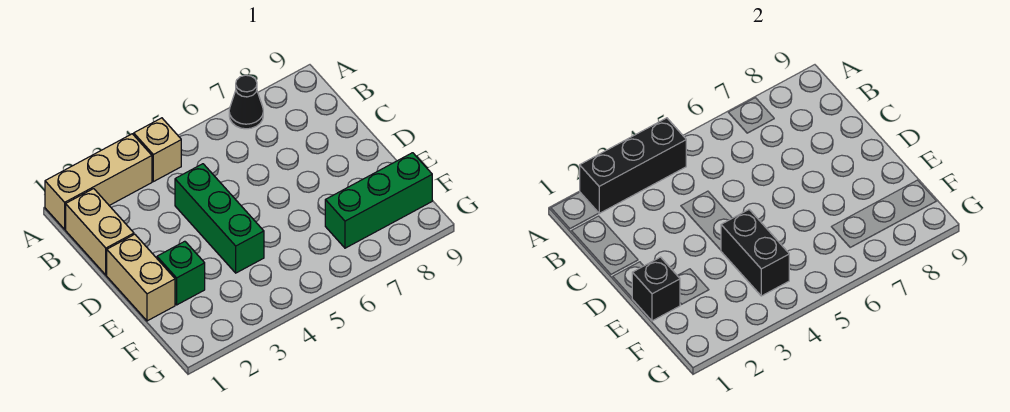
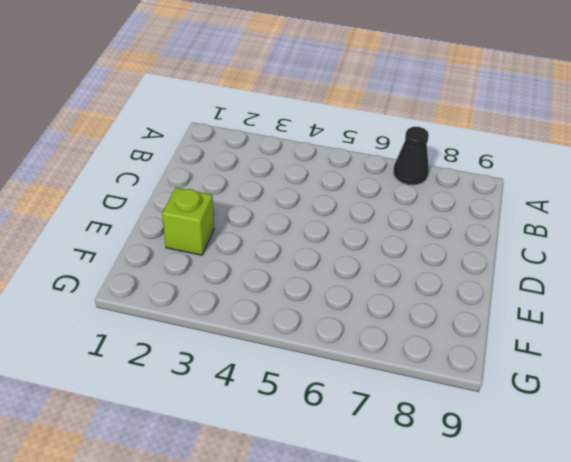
lime 1x1 brick [162,188,214,255] -> green 1x1 brick [157,241,205,305]
none -> tan 1x3 brick [45,134,152,229]
none -> tan 1x1 brick [134,118,181,182]

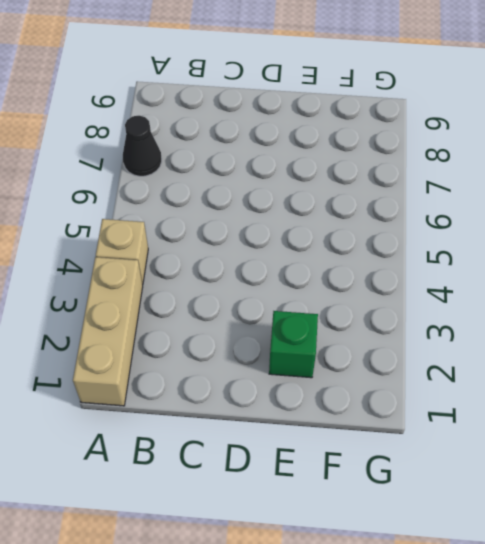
none -> tan 1x2 brick [66,189,134,275]
none -> green 1x3 brick [175,164,264,273]

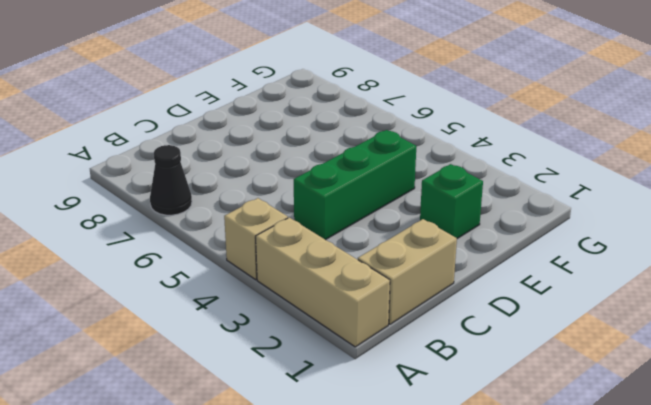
none -> tan 1x2 brick [107,234,175,321]
none -> green 1x3 brick [325,153,432,248]

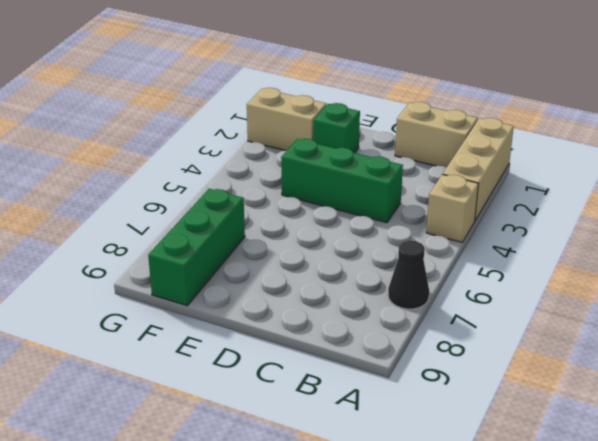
tan 1x2 brick [247,88,326,151] -> tan 1x2 brick moved to [107,234,175,321]
none -> black 1x3 brick [580,118,686,213]
none -> black 1x1 brick [632,257,680,321]

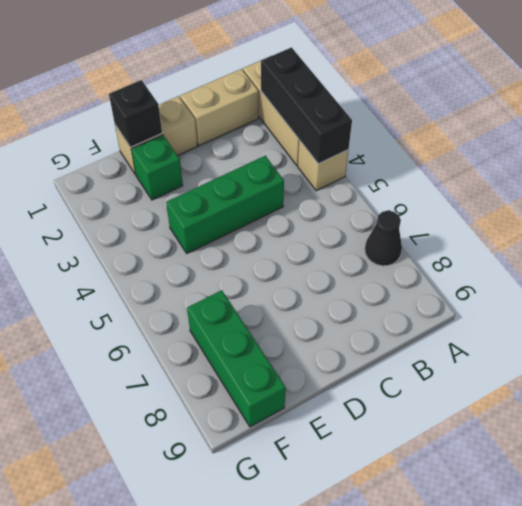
none -> black 1x2 brick [721,210,789,296]

